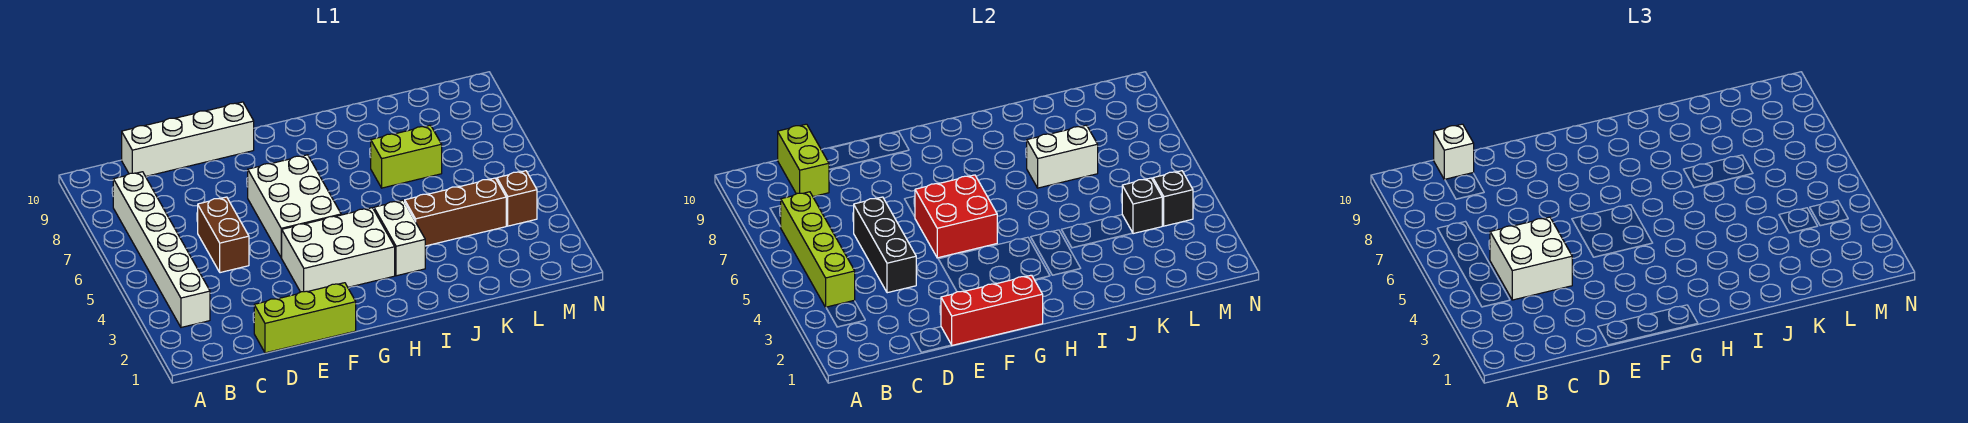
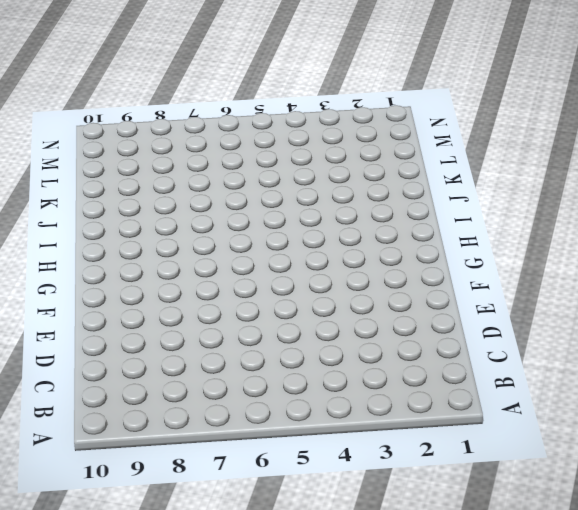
none -> white 1x6 brick [113,172,210,327]
none -> white 1x4 brick [122,102,254,177]
none -> lime 1x3 brick [254,283,356,353]

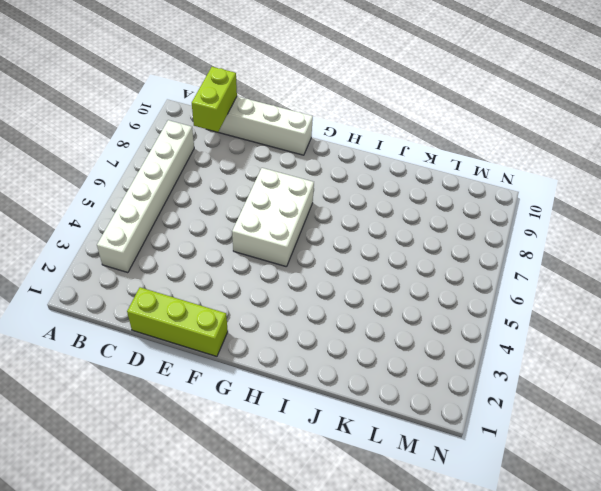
none -> brown 1x2 brick [198,197,249,273]
none -> white 2x3 brick [282,208,395,292]
none -> white 1x2 brick [374,200,425,276]

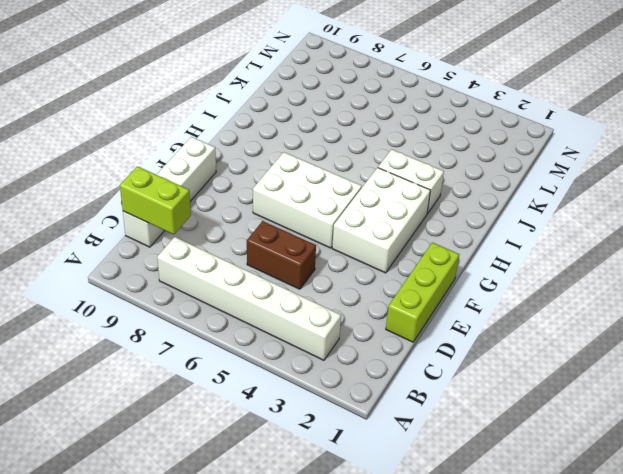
none -> brown 1x3 brick [405,178,506,246]
none -> lime 1x2 brick [371,125,442,188]
none -> brown 1x1 brick [497,171,537,226]

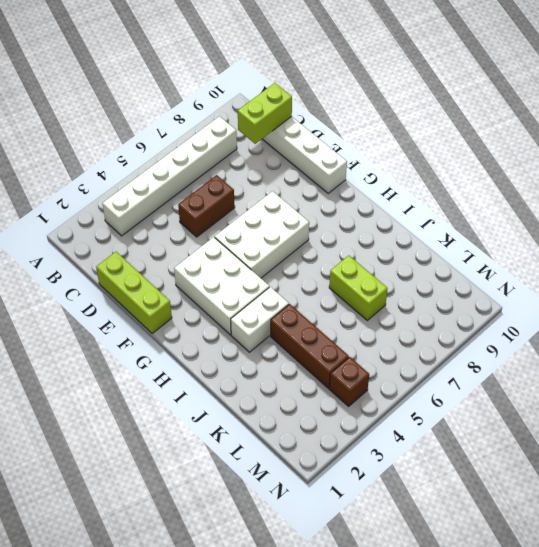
none -> lime 1x4 brick [780,192,855,307]
none -> black 1x3 brick [854,197,916,293]
none -> red 1x3 brick [941,275,1043,345]

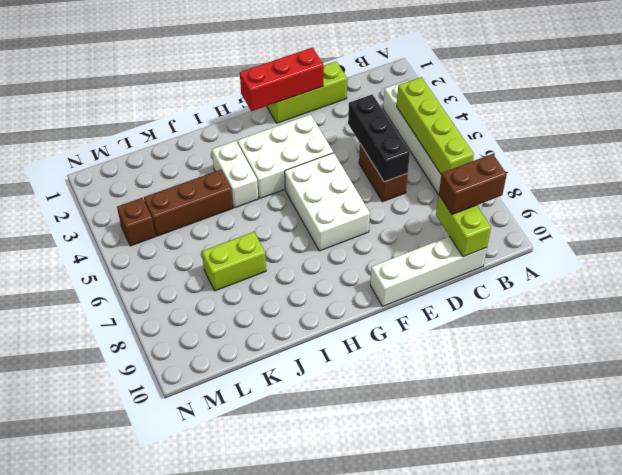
brown 1x2 brick [439,154,507,215] -> none
none -> red 2x2 brick [915,175,997,258]
none -> white 1x2 brick [1027,125,1098,188]
none -> black 1x1 brick [1122,178,1162,234]

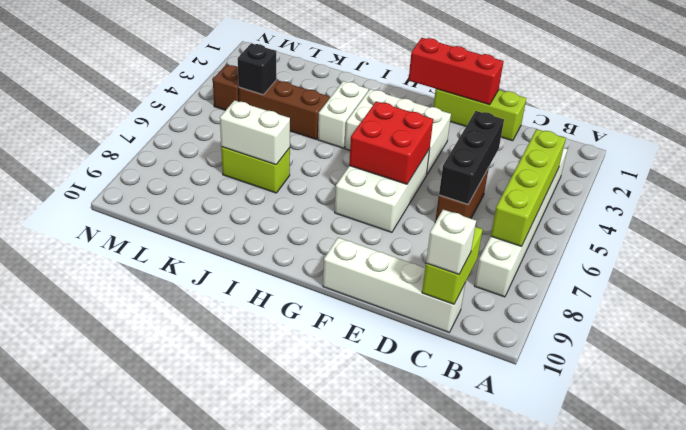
none -> black 1x1 brick [1153,171,1193,226]
none -> white 2x2 brick [1490,217,1572,300]

